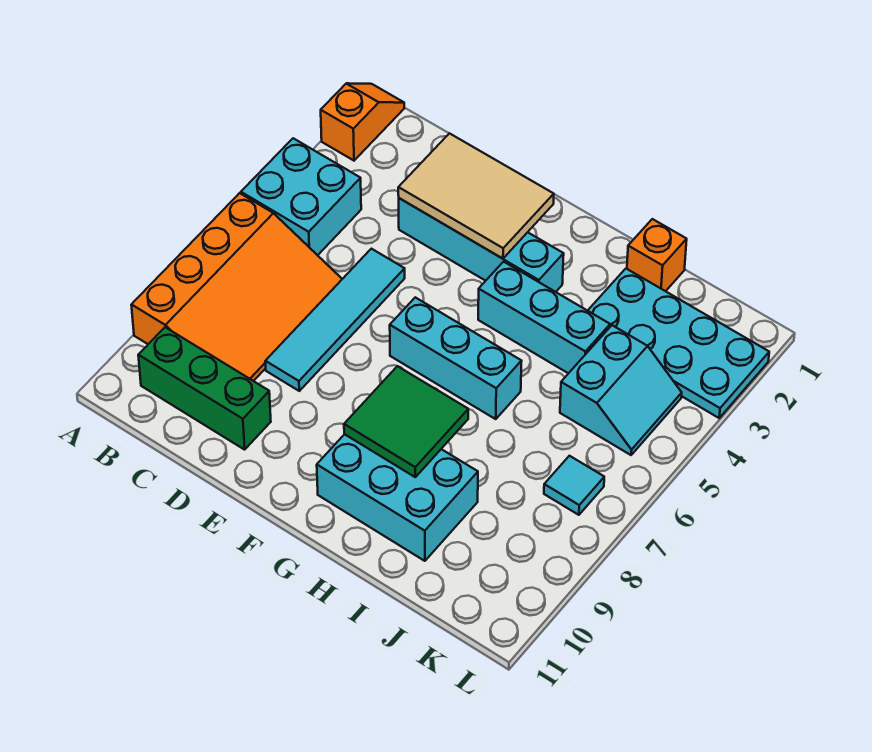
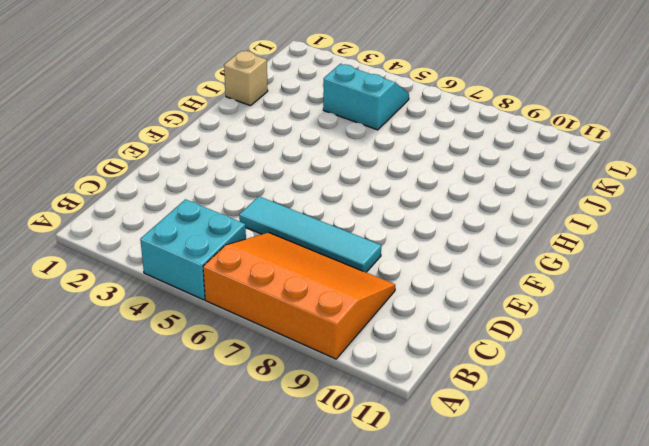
tan 1x1 brick [224,51,268,106] -> orange 1x1 brick [627,219,687,291]
none -> orange 1x2 slope [321,83,404,160]
none -> green 1x3 brick [138,327,271,450]
none -> cyan 1x4 brick [399,198,564,292]

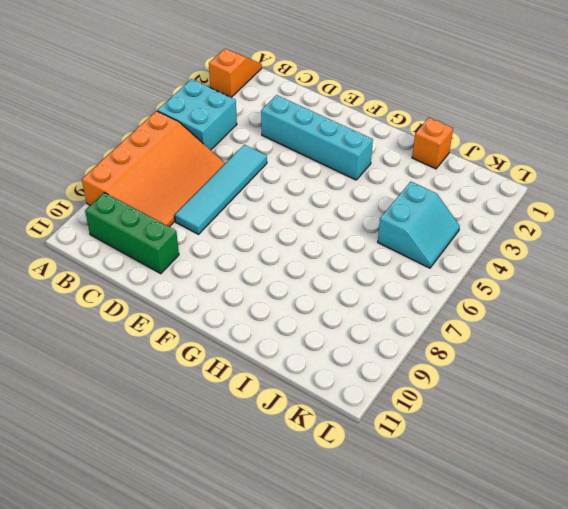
none -> cyan 1x3 brick [390,297,522,419]
none -> cyan 1x3 brick [478,262,610,373]
none -> cyan 2x3 brick [317,434,478,561]

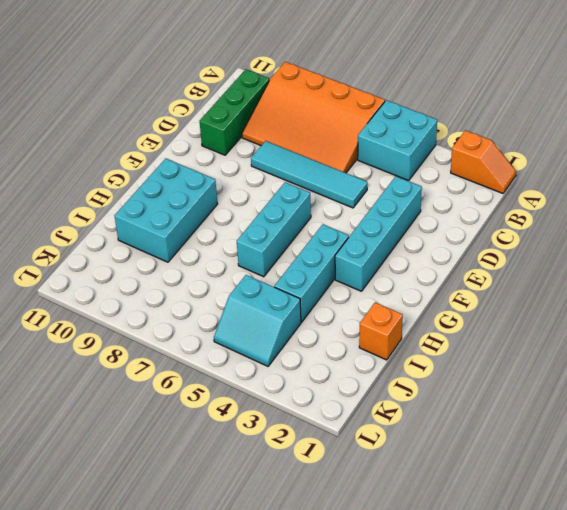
none -> cyan 2x4 plate [588,269,769,418]
none -> cyan 1x1 tile [544,456,604,515]
none -> tan 2x3 tile [398,133,554,259]

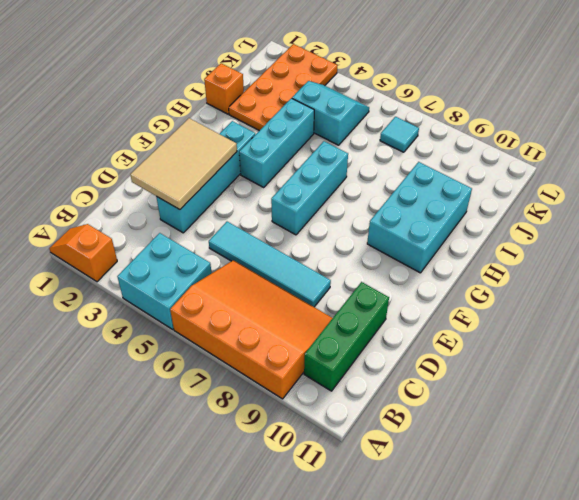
orange 2x4 plate [229,44,338,131] -> cyan 2x4 plate [588,269,769,418]
none -> green 2x2 tile [344,366,468,477]

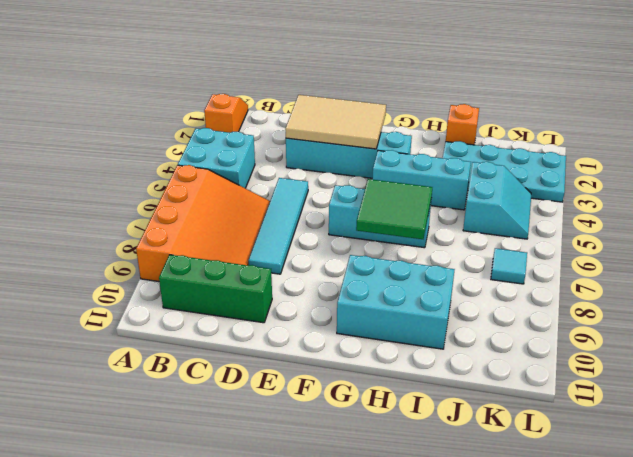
green 2x2 tile [356,179,432,239] -> green 2x2 tile moved to [344,366,468,477]

